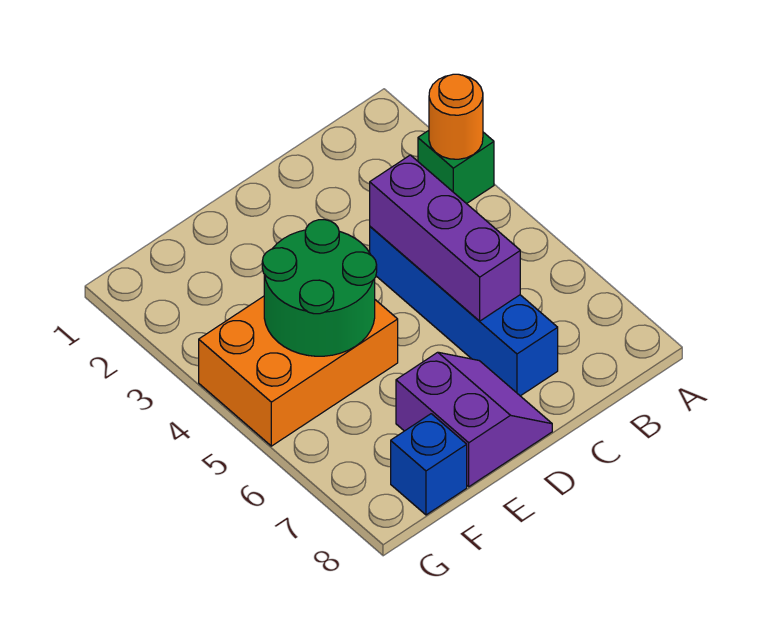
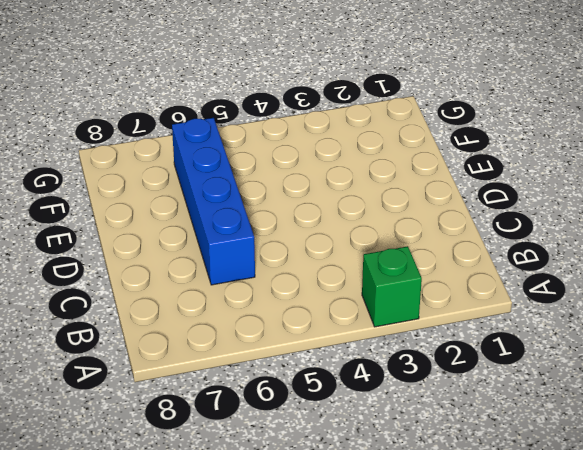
blue 1x4 brick [172,118,255,285] -> blue 1x4 brick turned to [370,227,558,396]
none -> purple 2x2 slope [396,352,552,487]
none -> orange 2x3 brick [199,296,398,446]

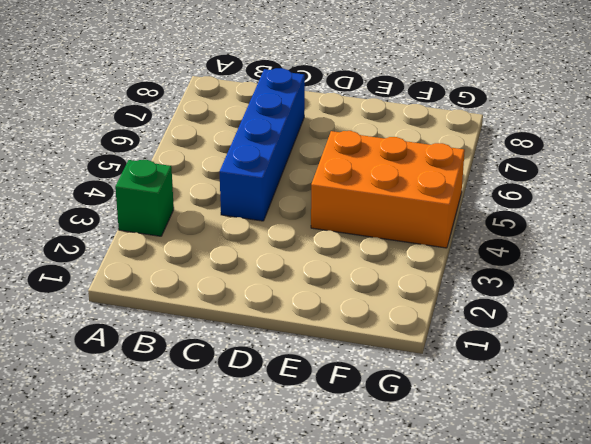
none -> purple 2x2 slope [396,352,552,487]
none -> blue 1x1 brick [391,414,467,515]

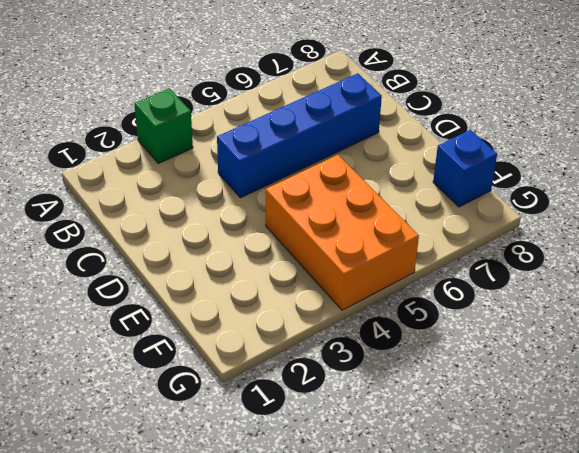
none -> purple 2x2 slope [396,352,552,487]
none -> orange 1x1 round brick [429,74,483,159]

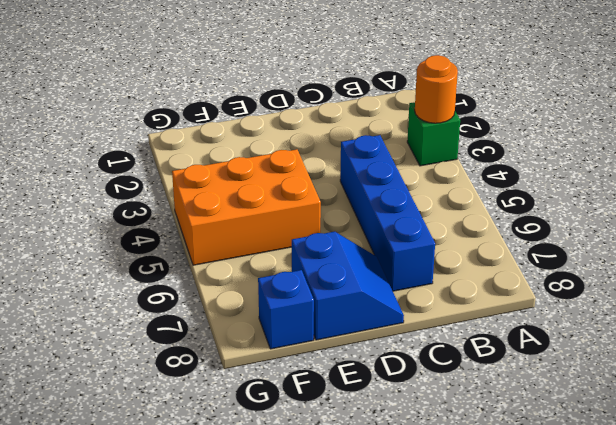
blue 2x2 slope [292,232,404,340] -> purple 2x2 slope [396,352,552,487]
none -> purple 1x3 brick [370,155,520,321]
none -> green 2x2 round brick [262,220,377,356]

